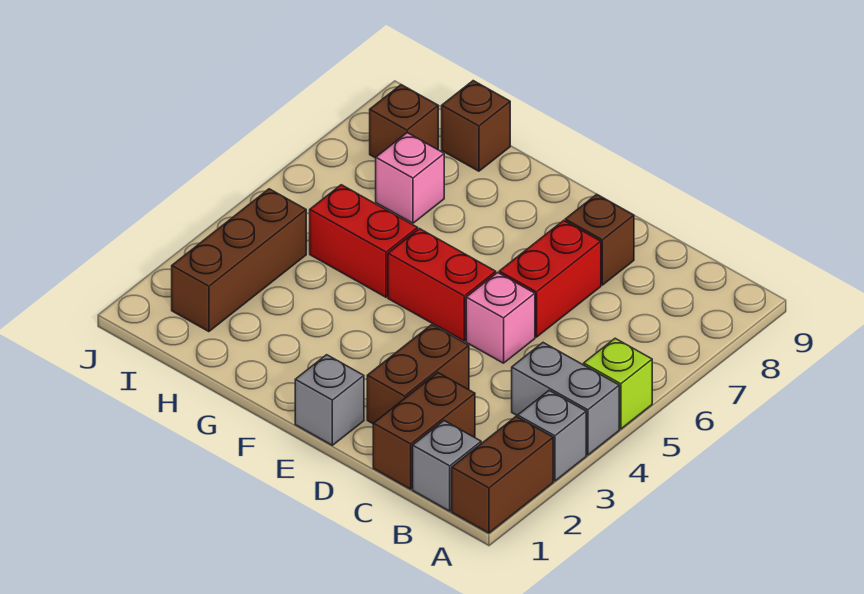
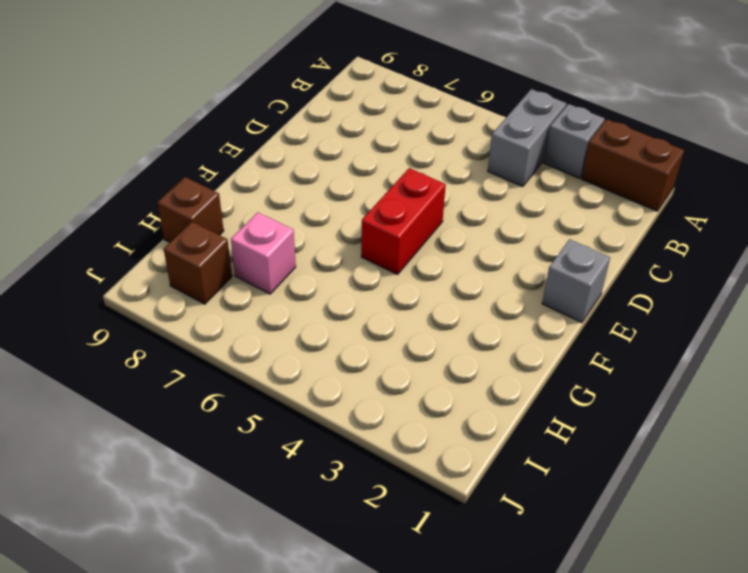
none -> lime 1x1 brick [584,338,652,429]
none -> grey 1x1 brick [413,421,481,511]
none -> brown 1x2 brick [373,373,475,489]

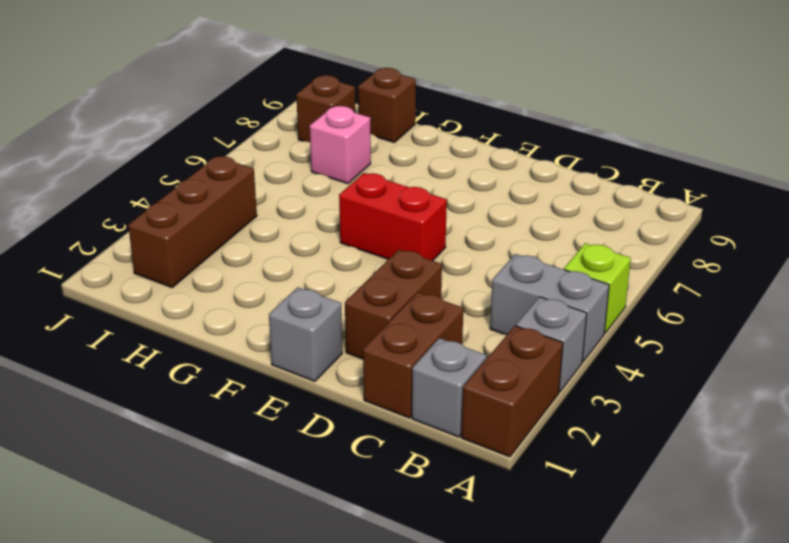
none -> pink 1x1 brick [466,272,535,363]
none -> red 1x2 brick [499,220,601,337]
none -> brown 1x1 brick [565,194,634,285]

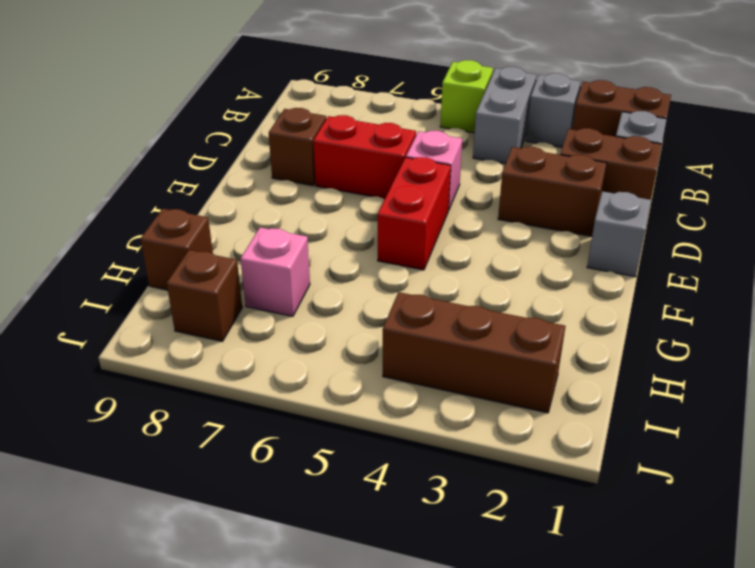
none -> red 1x2 brick [310,185,418,297]

